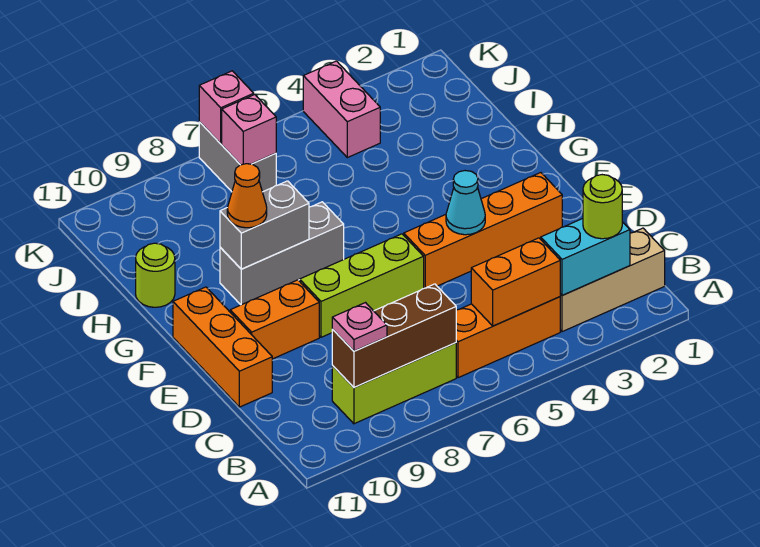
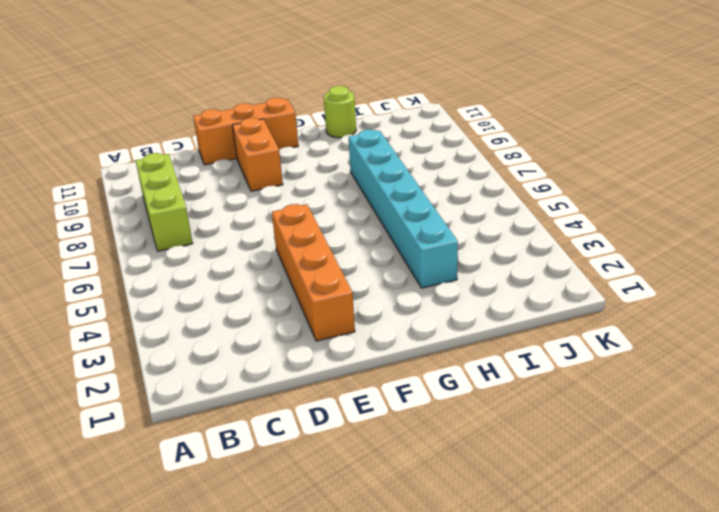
cyan 1x6 brick [349,130,458,288] -> none
none -> tan 1x3 brick [560,228,665,332]
none -> orange 1x3 brick [456,297,560,378]
none -> lime 1x3 brick [300,234,424,337]

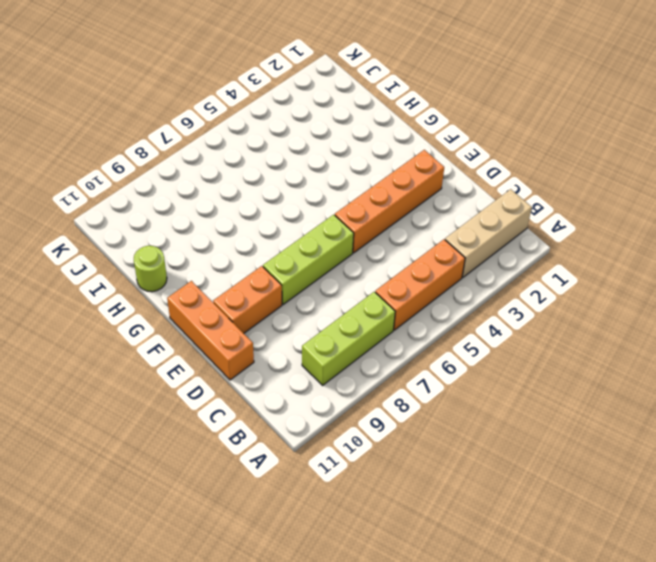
none -> grey 1x3 brick [220,202,344,305]
none -> pink 1x2 brick [303,61,380,158]
none -> grey 1x2 brick [199,122,276,192]

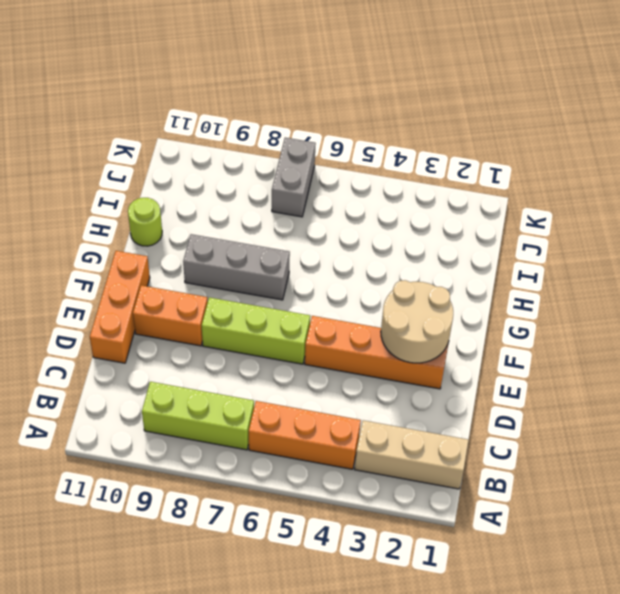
tan 2x2 round brick [381,280,453,363] -> none
none -> pink 1x2 brick [303,61,380,158]
none -> cyan 1x2 brick [541,219,630,295]
none -> orange 1x2 brick [471,238,560,326]

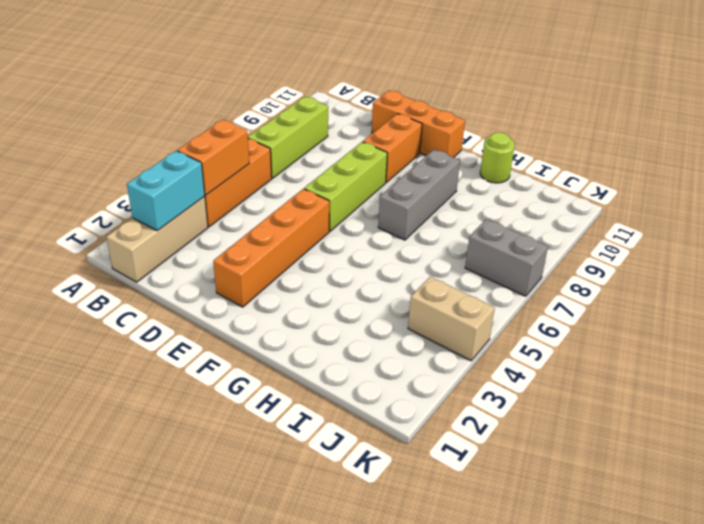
tan 1x2 brick [408,277,495,361] -> pink 1x2 brick [303,61,380,158]
none -> brown 1x3 brick [332,284,456,388]
none -> cyan 1x1 cone [446,171,485,235]
none -> grey 1x2 brick [220,181,309,269]

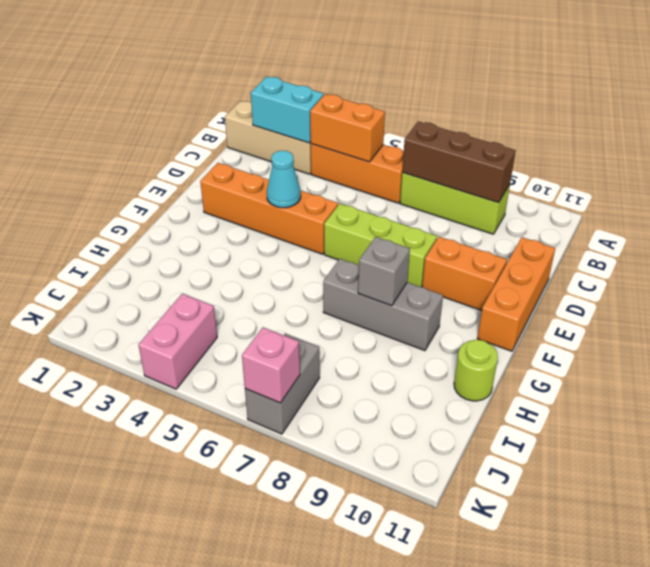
grey 1x1 brick [358,237,410,306] -> grey 1x2 brick [220,181,309,269]
none -> pink 1x1 brick [222,95,276,165]
none -> lime 1x1 round brick [583,175,622,239]
none -> pink 1x1 plate [332,303,387,351]

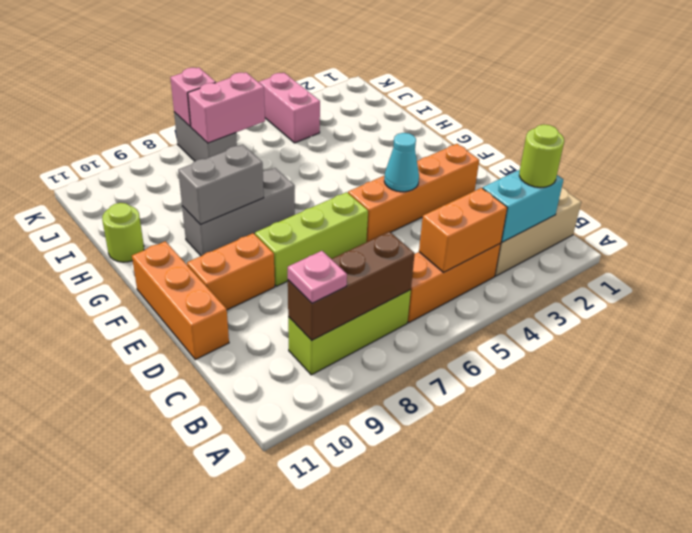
pink 1x2 brick [188,72,265,143] -> pink 1x1 brick [222,95,276,165]
none -> orange 1x1 cone [227,164,267,228]

